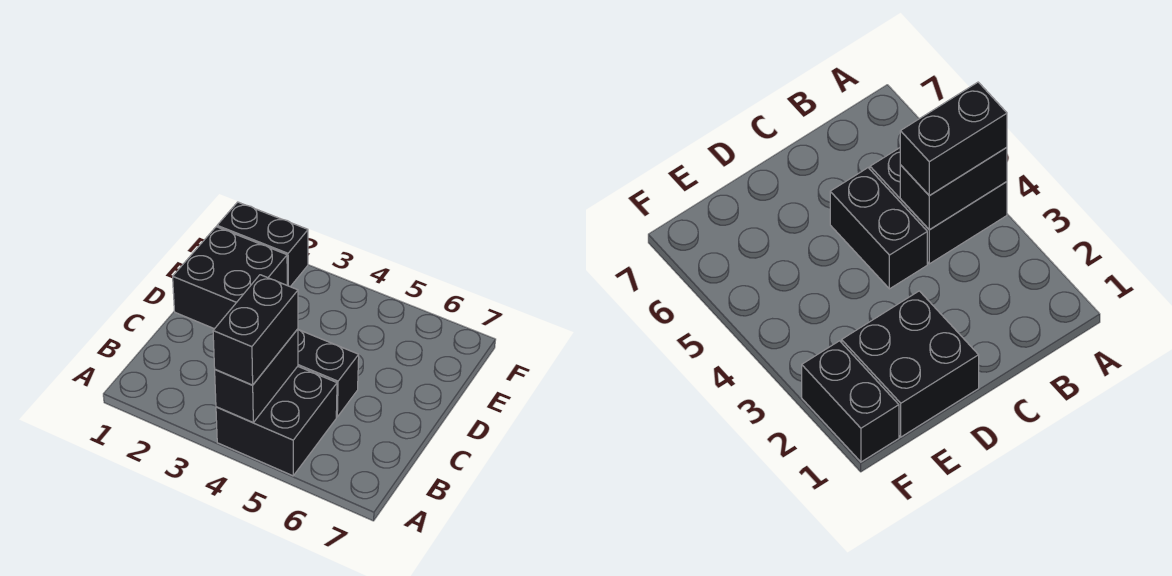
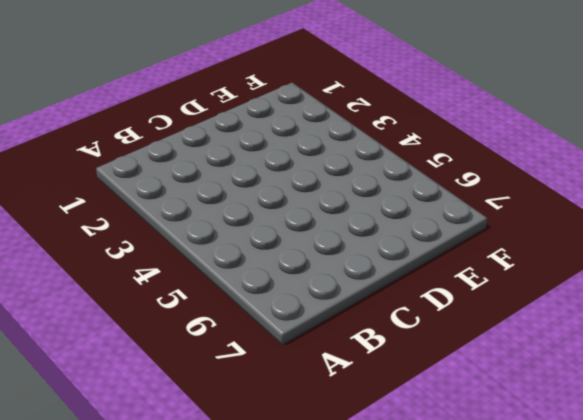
none -> black 2x2 brick [216,366,337,476]
none -> black 1x2 brick [298,330,359,417]

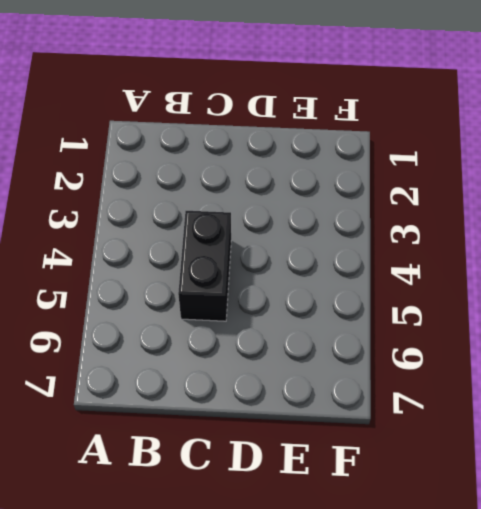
none -> black 2x2 brick [216,366,337,476]
none -> black 2x2 brick [173,227,287,329]

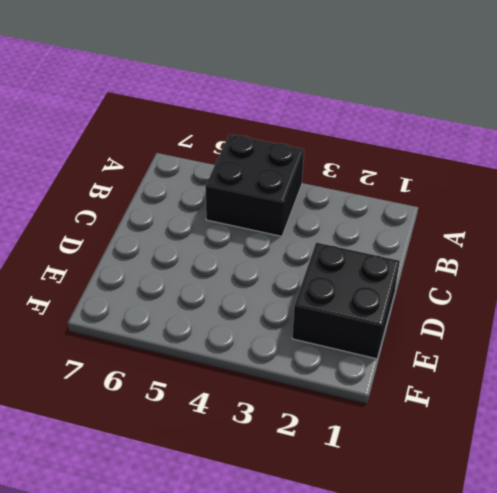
none -> black 1x2 brick [298,330,359,417]
none -> black 1x2 brick [217,202,308,287]

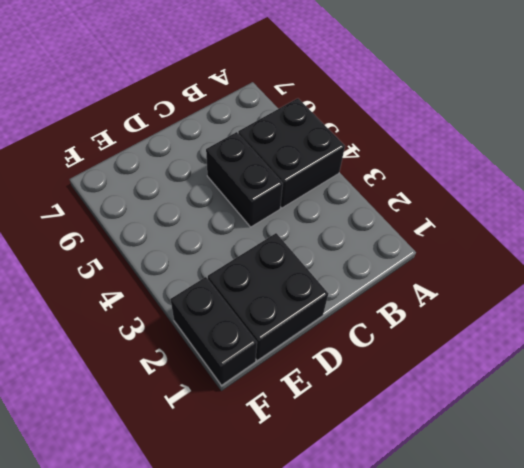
none -> black 1x2 brick [215,329,298,422]
none -> black 1x2 brick [213,275,298,385]

